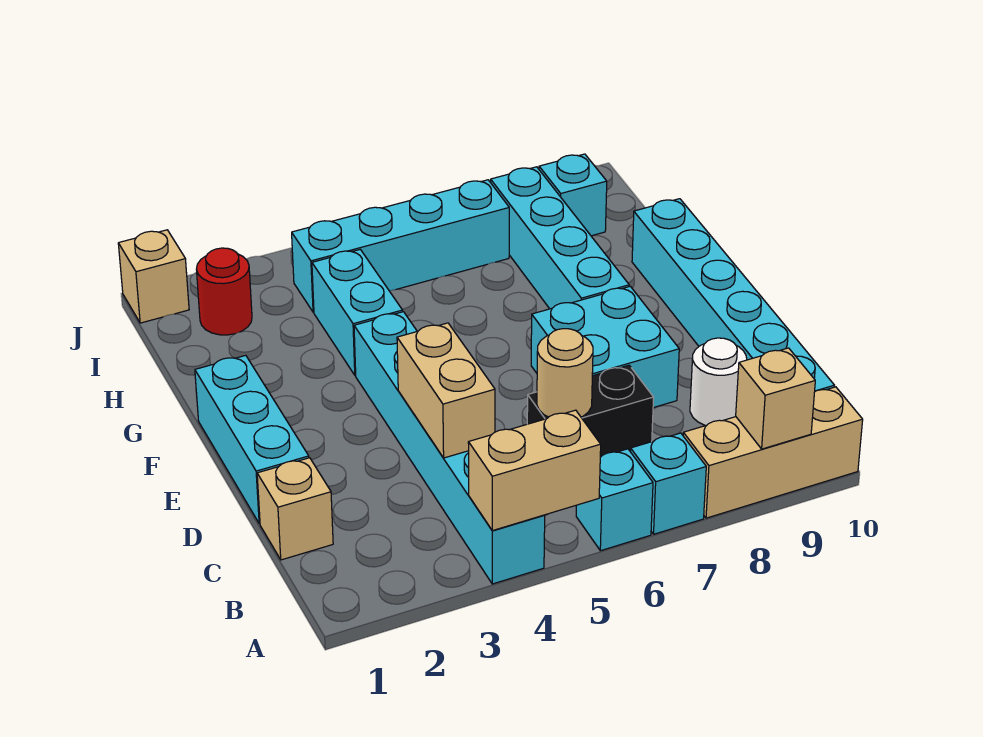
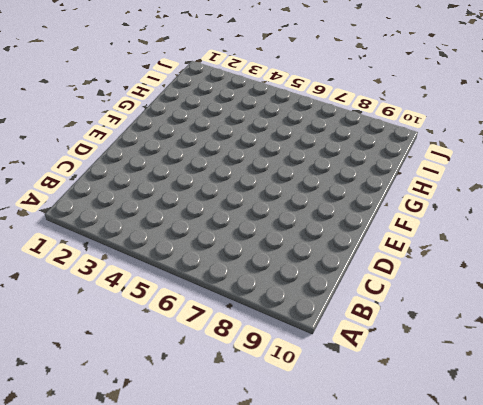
none -> cyan 1x6 brick [354,312,545,584]
none -> cyan 1x1 brick [576,449,653,551]
none -> cyan 1x1 brick [631,433,706,534]

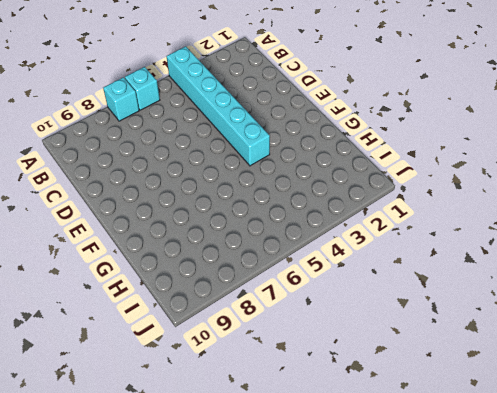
none -> tan 1x3 brick [683,387,863,518]
none -> cyan 1x6 brick [632,199,834,391]
none -> tan 1x1 brick [257,458,333,560]

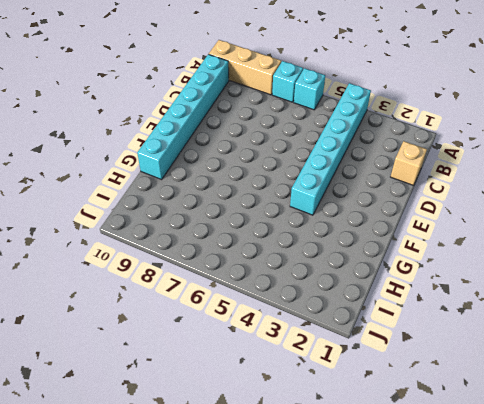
none -> black 1x2 brick [527,365,654,457]
none -> white 1x1 round brick [690,338,747,426]
none -> cyan 1x3 brick [195,355,309,524]

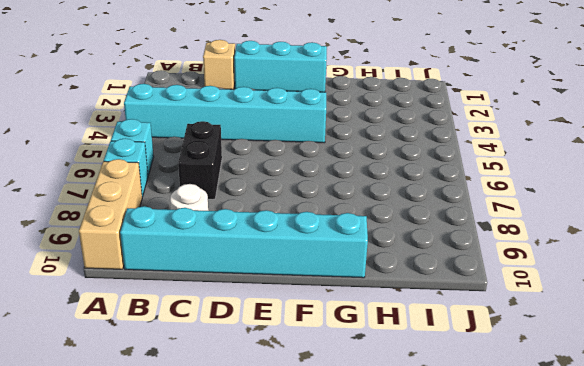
none -> cyan 2x2 brick [531,286,679,408]
none -> cyan 1x4 brick [491,167,629,309]
none -> cyan 1x2 brick [312,250,403,375]

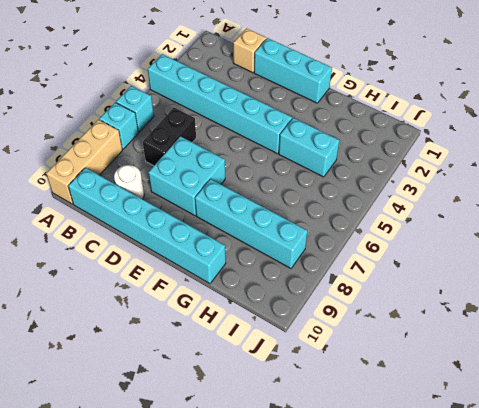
none -> red 1x1 round brick [196,248,252,335]
none -> cyan 1x4 brick [292,180,509,312]
none -> cyan 1x1 brick [539,154,607,236]

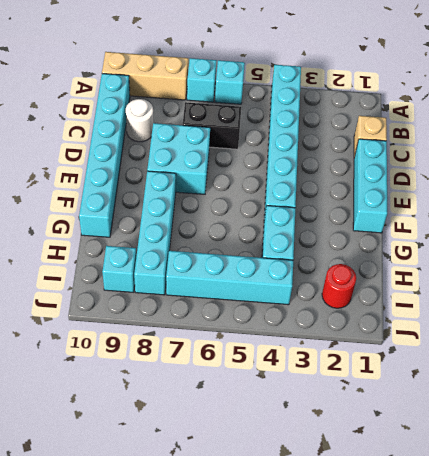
none -> tan 1x1 brick [118,230,189,323]
none -> tan 1x2 brick [468,410,601,531]
none -> tan 1x1 brick [736,348,815,449]

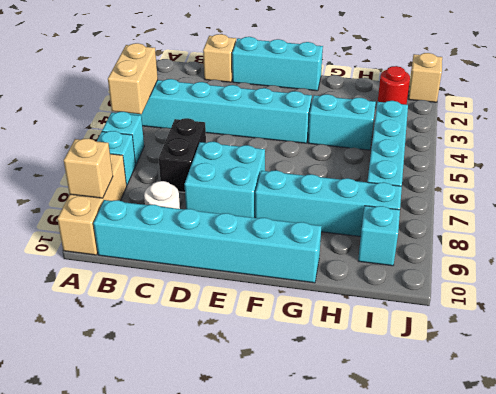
none -> tan 1x2 brick [397,323,495,458]
none -> tan 1x1 round brick [537,329,593,417]

